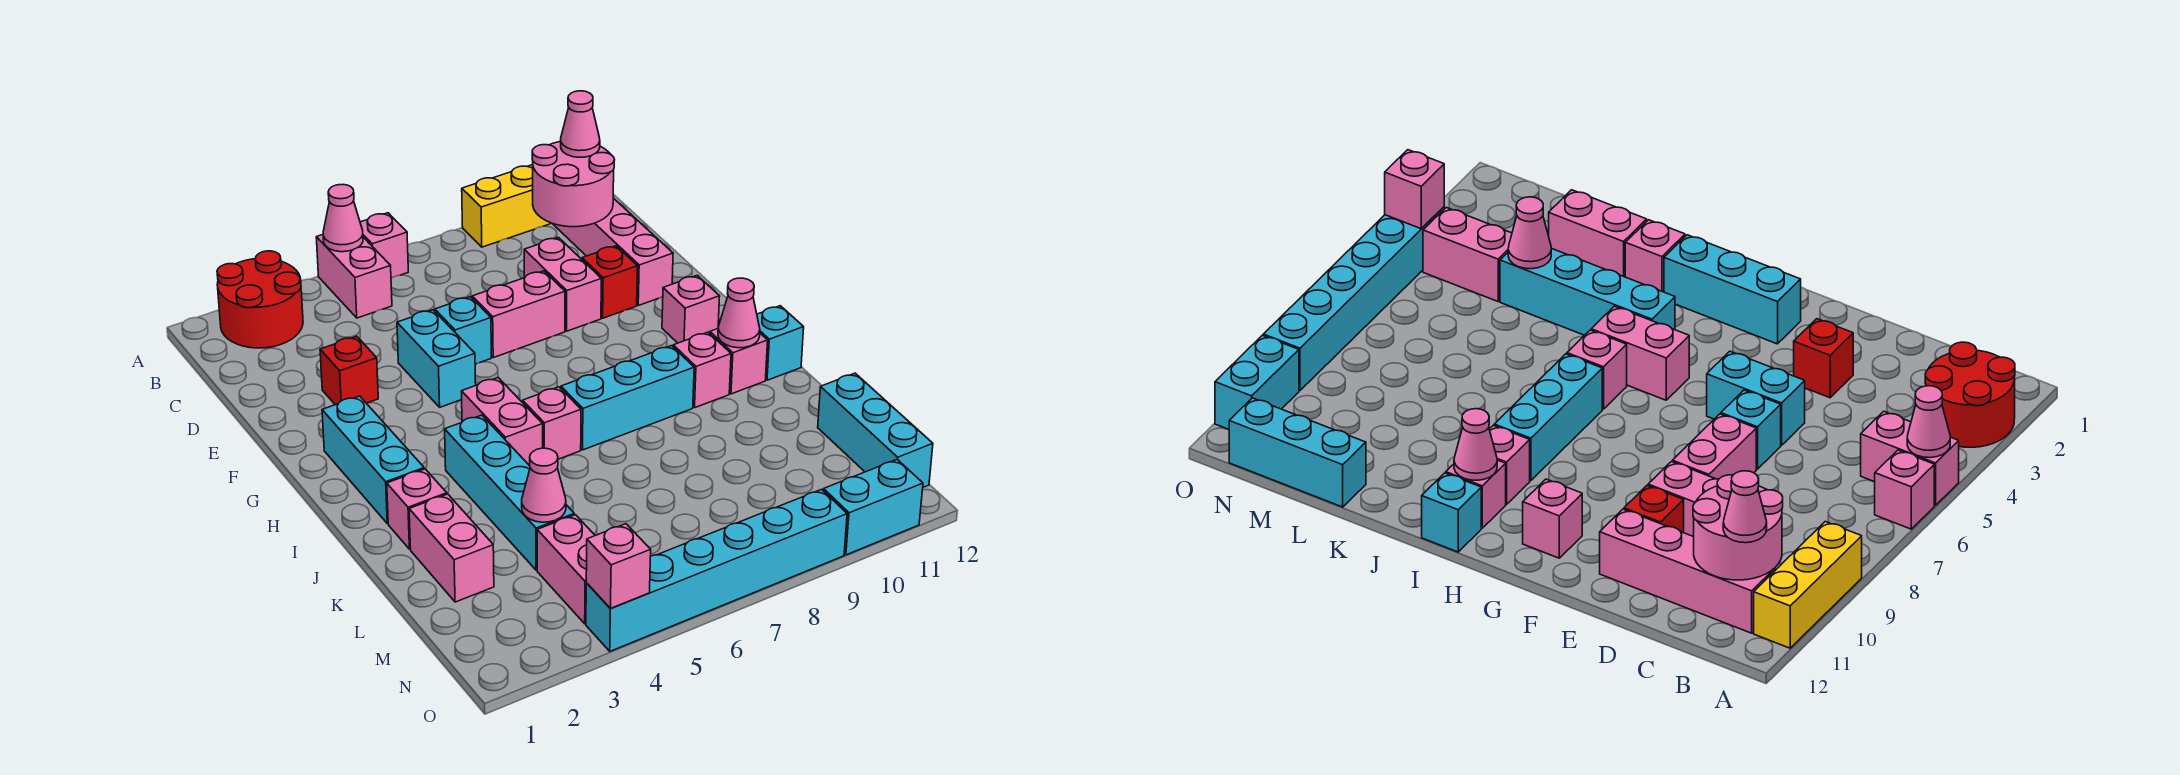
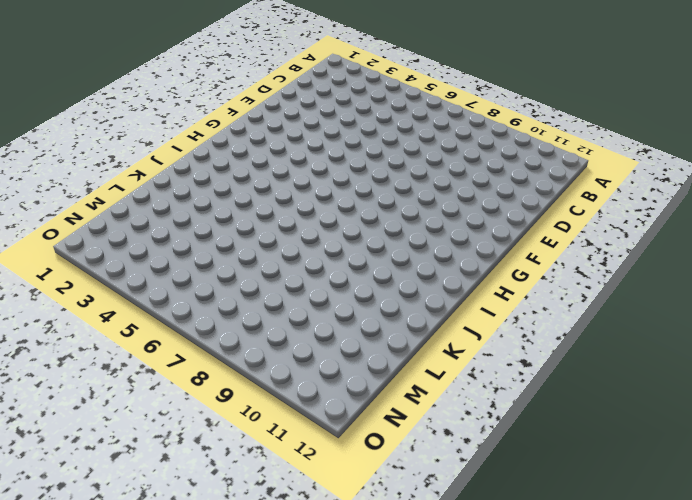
none -> red 2x2 round brick [217,251,303,348]
none -> pink 1x2 brick [316,235,392,318]
none -> pink 1x1 brick [360,213,408,278]
none -> yellow 1x3 brick [462,165,551,247]

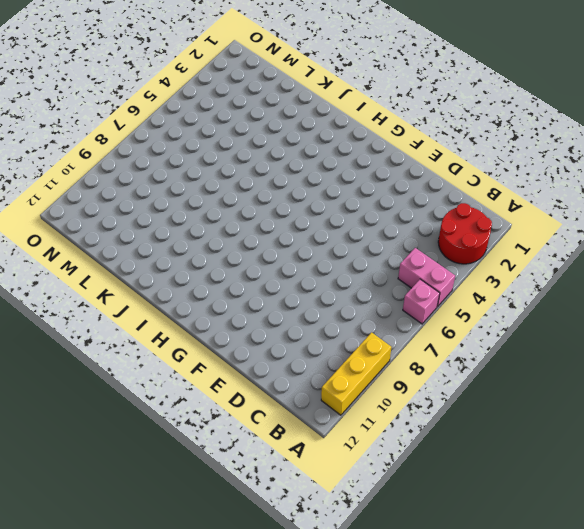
none -> pink 1x4 brick [553,198,673,305]
none -> pink 1x2 brick [524,238,601,331]
none -> red 1x1 brick [320,336,378,405]
none -> cyan 1x2 brick [397,310,476,407]

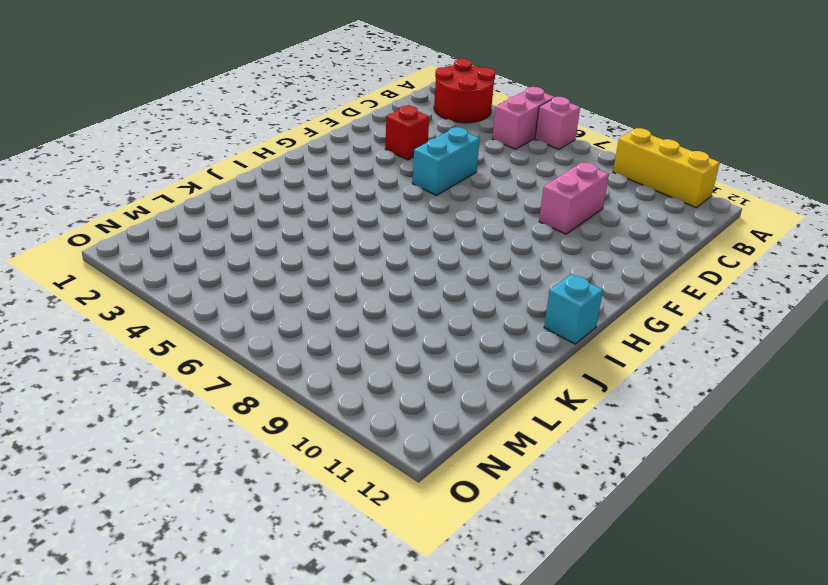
none -> pink 1x4 brick [553,198,673,305]
none -> cyan 1x1 brick [435,297,491,364]
none -> pink 1x2 brick [472,271,565,358]
none -> red 1x1 brick [582,246,638,318]

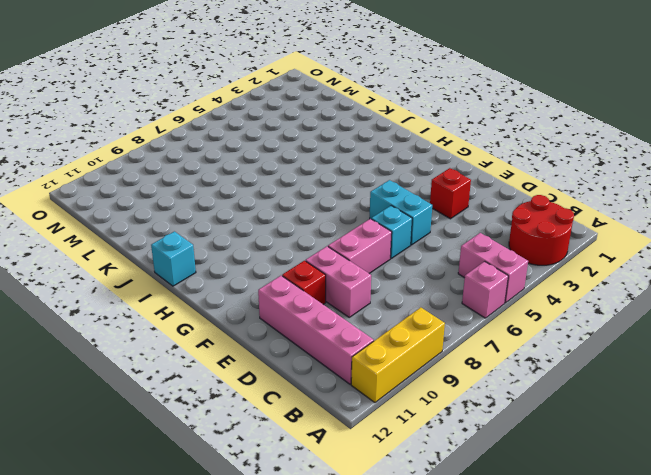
none -> cyan 1x3 brick [322,396,424,524]
none -> pink 1x1 brick [662,275,720,343]
none -> pink 1x2 brick [462,378,543,466]
none -> cyan 1x4 brick [445,415,574,570]

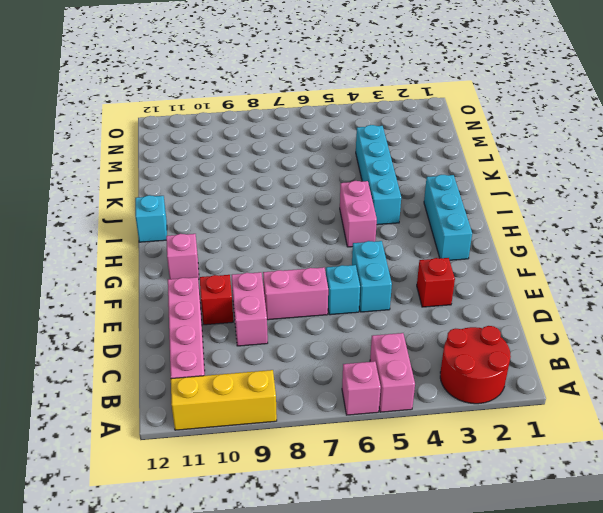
none -> pink 1x1 brick [523,387,581,459]
none -> cyan 1x3 brick [561,346,694,450]
none -> pink 1x1 brick [673,332,731,407]
none -> pink 1x1 brick [710,329,768,394]

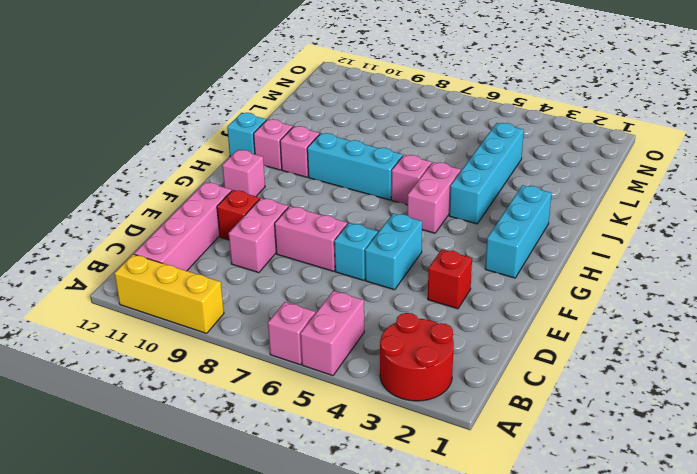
none -> pink 1x1 brick [387,469,447,549]
none -> pink 1x2 brick [409,494,494,602]
none -> cyan 1x3 brick [818,373,933,487]
none -> pink 1x2 brick [537,515,595,624]

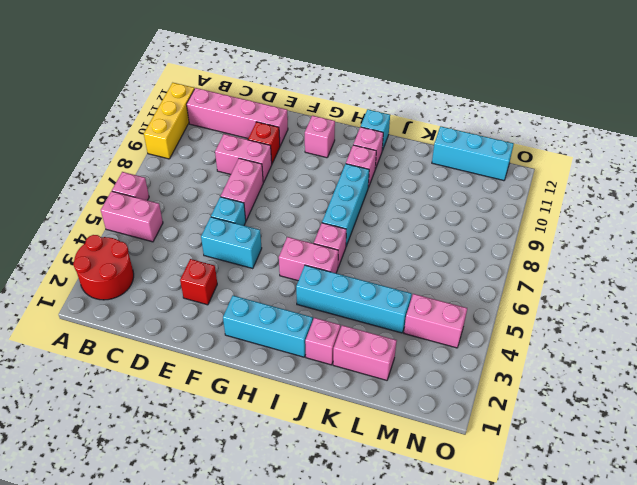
none -> cyan 1x6 brick [586,489,847,651]
none -> cyan 1x2 brick [823,460,923,555]
none -> pink 1x1 cone [323,184,363,252]
none -> pink 2x2 round brick [532,142,614,227]

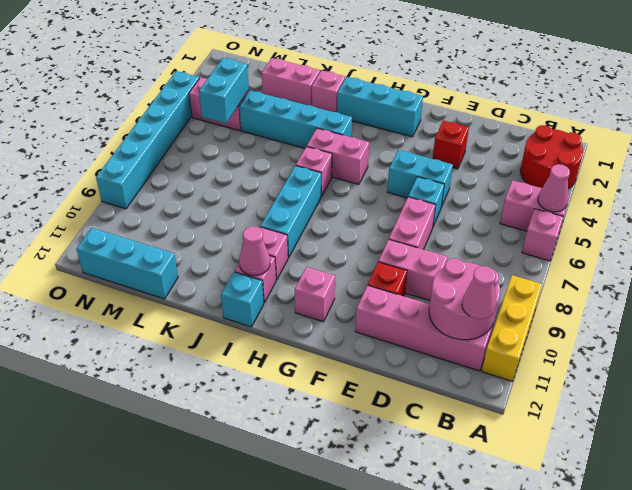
cyan 1x2 brick [199,58,249,123] -> cyan 1x2 brick moved to [823,460,923,555]
none -> pink 1x1 cone [522,448,566,522]
none -> pink 1x1 brick [586,524,651,608]

